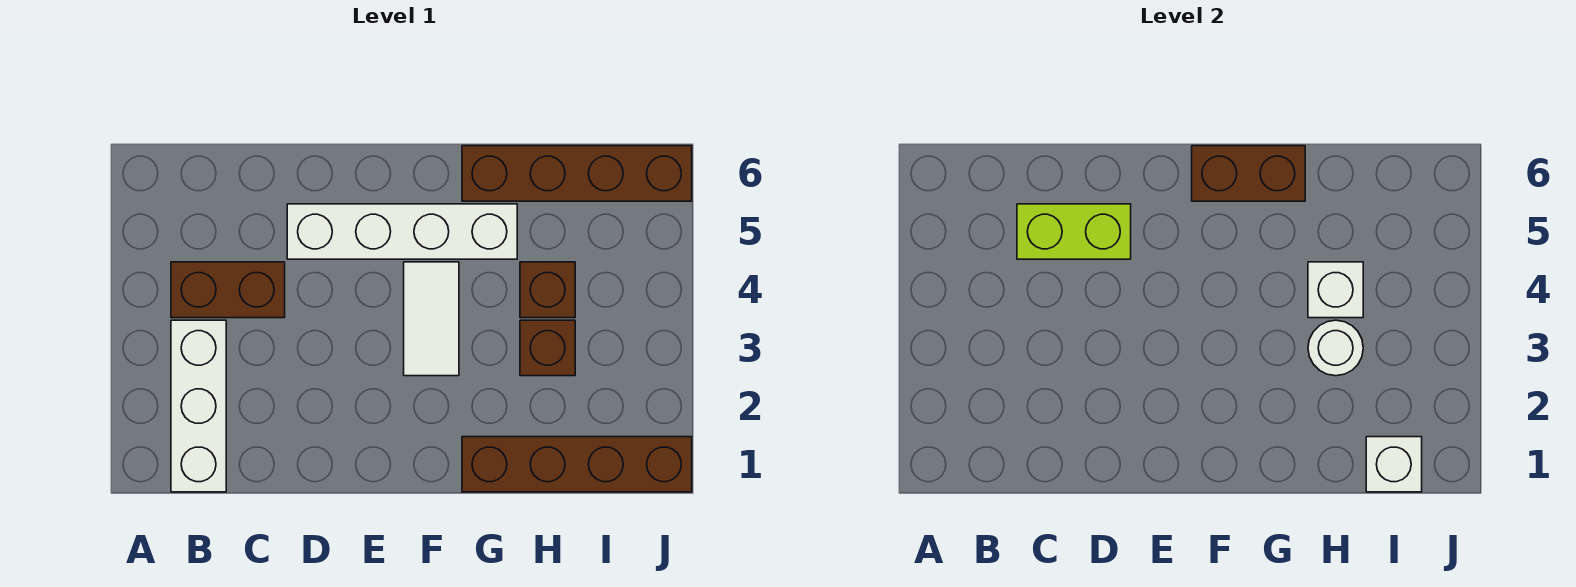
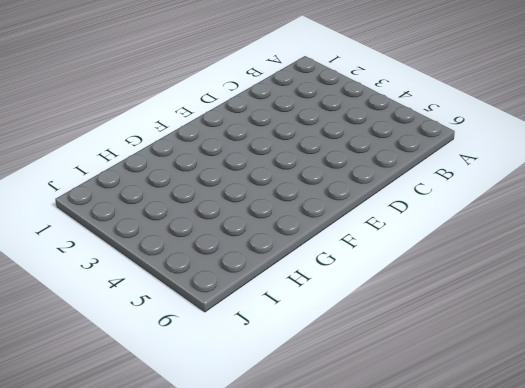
none -> white 1x3 brick [171,320,226,492]
none -> brown 1x2 brick [171,262,285,318]
none -> white 1x4 brick [287,204,517,259]

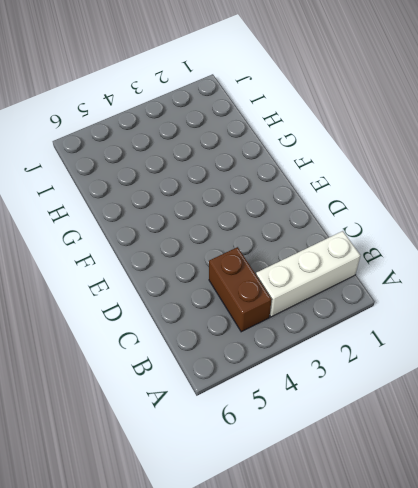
none -> white 1x4 brick [287,204,517,259]
none -> white 1x2 tile [404,262,459,376]
none -> brown 1x4 brick [462,437,692,492]

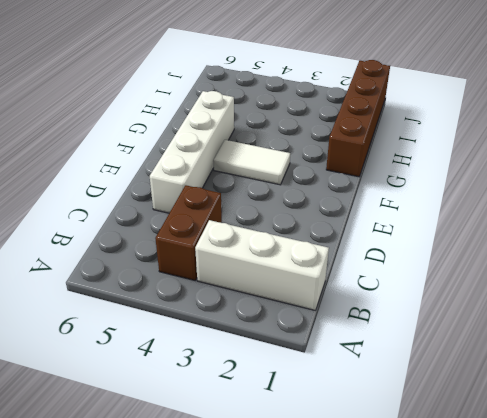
none -> brown 1x4 brick [462,146,692,201]
none -> brown 1x1 brick [520,320,575,376]
none -> brown 1x1 brick [520,262,575,318]

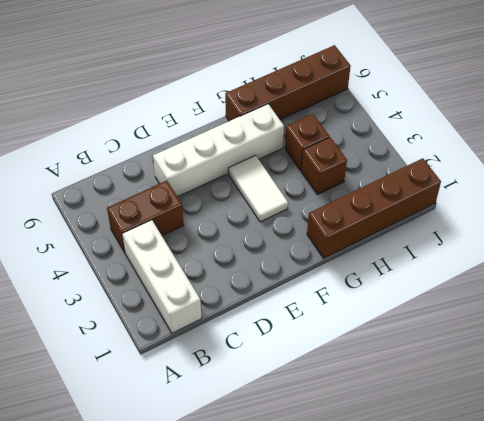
none -> lime 1x2 brick [1017,204,1131,259]
none -> brown 1x2 brick [1192,146,1305,201]
none -> white 1x1 round brick [1308,320,1363,376]

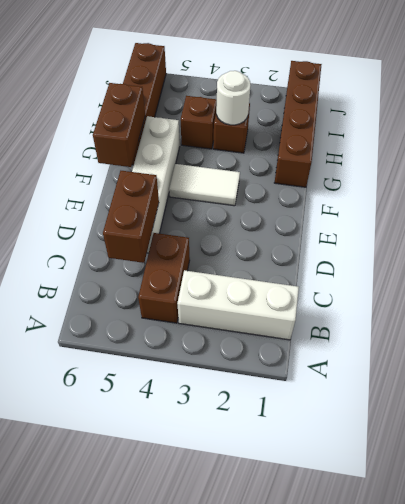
brown 1x2 brick [103,171,159,263] -> lime 1x2 brick [1017,204,1131,259]
none -> white 1x1 brick [1308,262,1363,318]
none -> white 1x1 brick [1366,437,1422,492]

